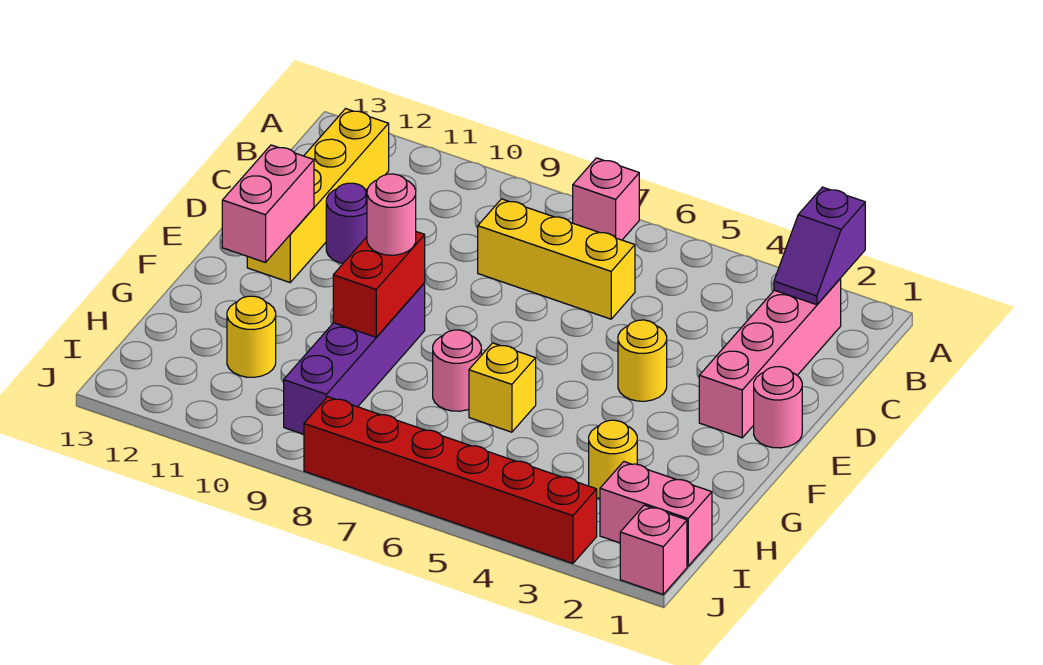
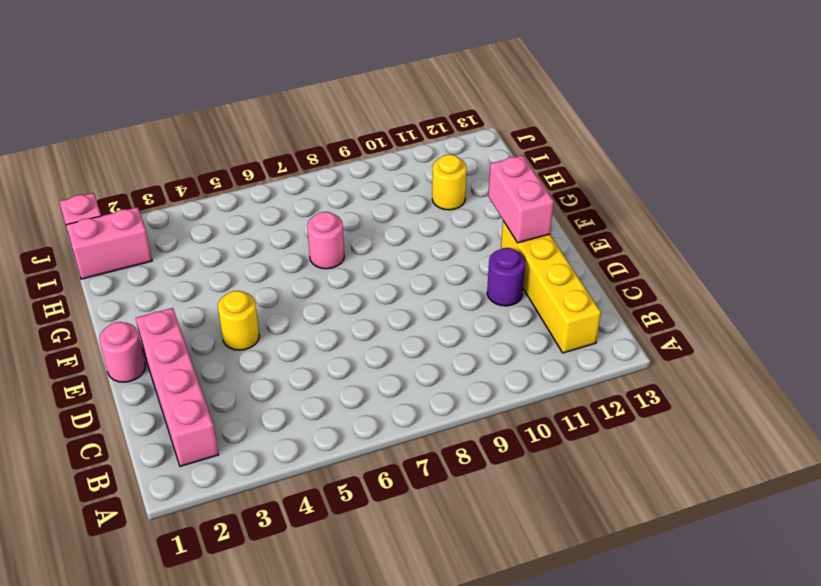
none -> pink 1x1 brick [573,158,639,240]
none -> yellow 1x3 brick [478,199,635,319]
none -> purple 1x4 brick [284,283,425,434]

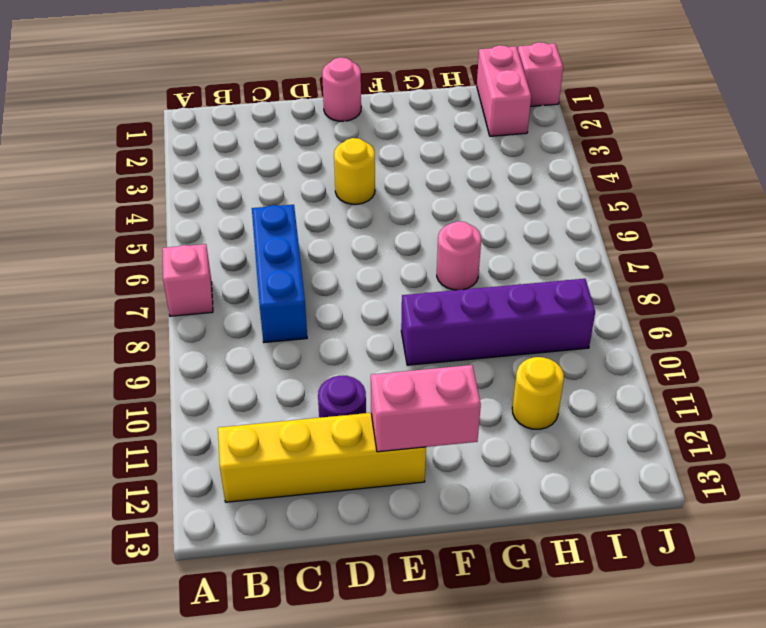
blue 1x3 brick [252,205,307,343] -> yellow 1x3 brick [478,199,635,319]
none -> pink 1x4 brick [699,279,841,438]
none -> yellow 1x1 brick [469,343,536,432]
none -> yellow 1x1 round brick [589,420,637,499]

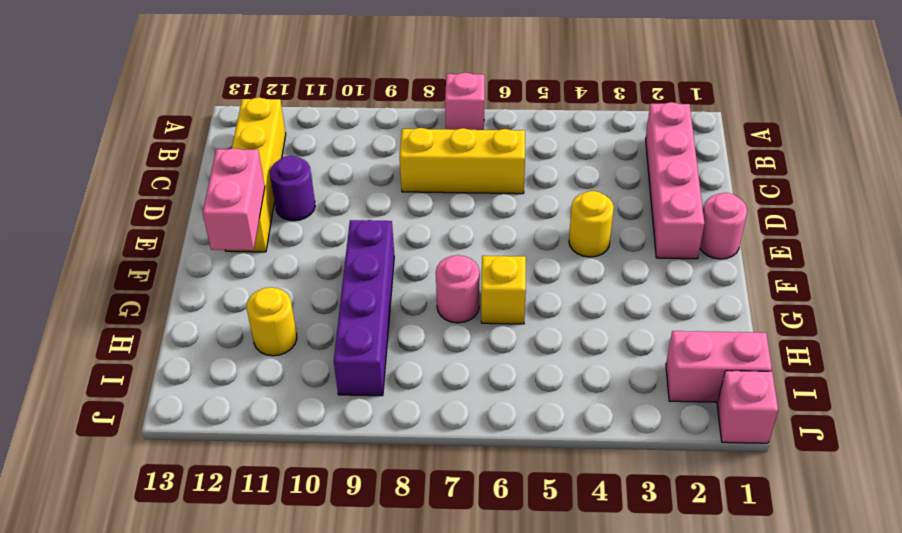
none -> yellow 1x1 round brick [589,420,637,499]
none -> red 1x6 brick [304,397,597,563]
none -> purple 1x2 slope [774,187,865,305]

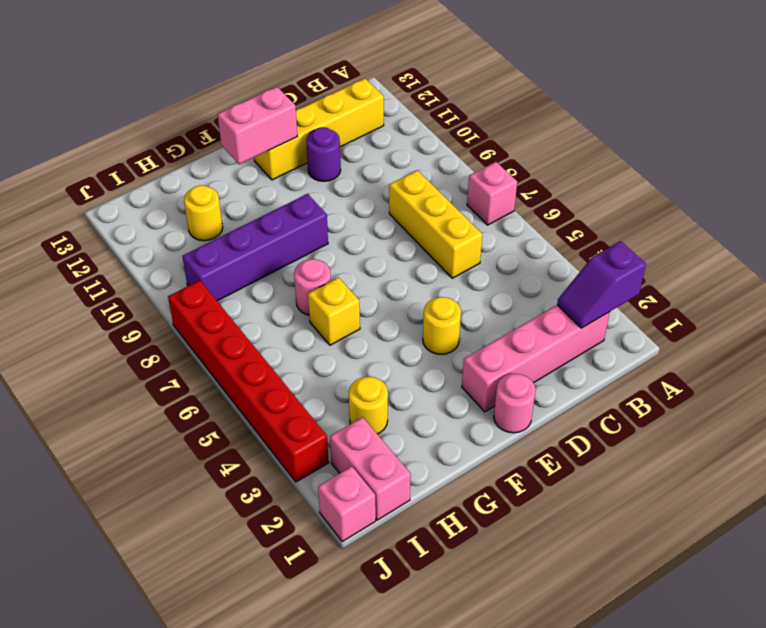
none -> red 1x2 brick [333,232,425,337]
none -> pink 1x1 round brick [367,174,416,255]

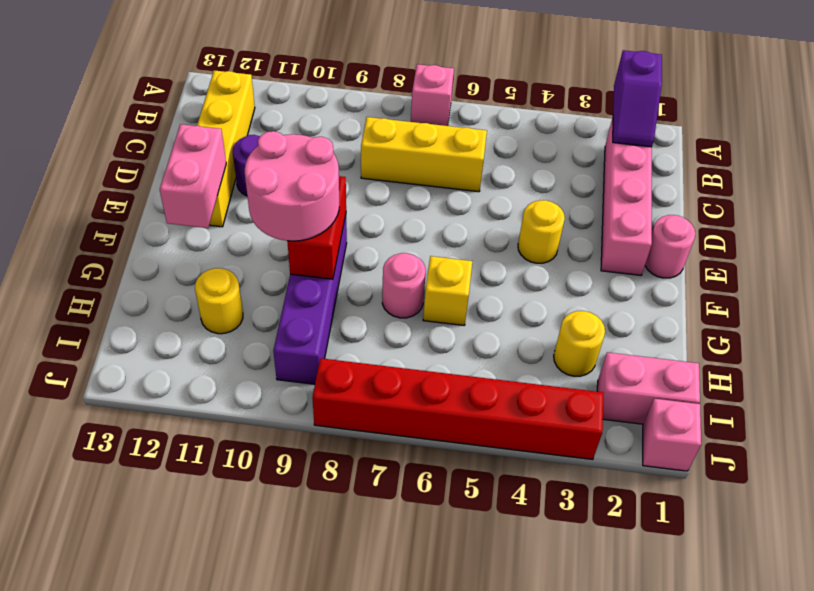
pink 2x2 round brick [245,131,339,241] -> pink 1x1 round brick [367,174,416,255]

